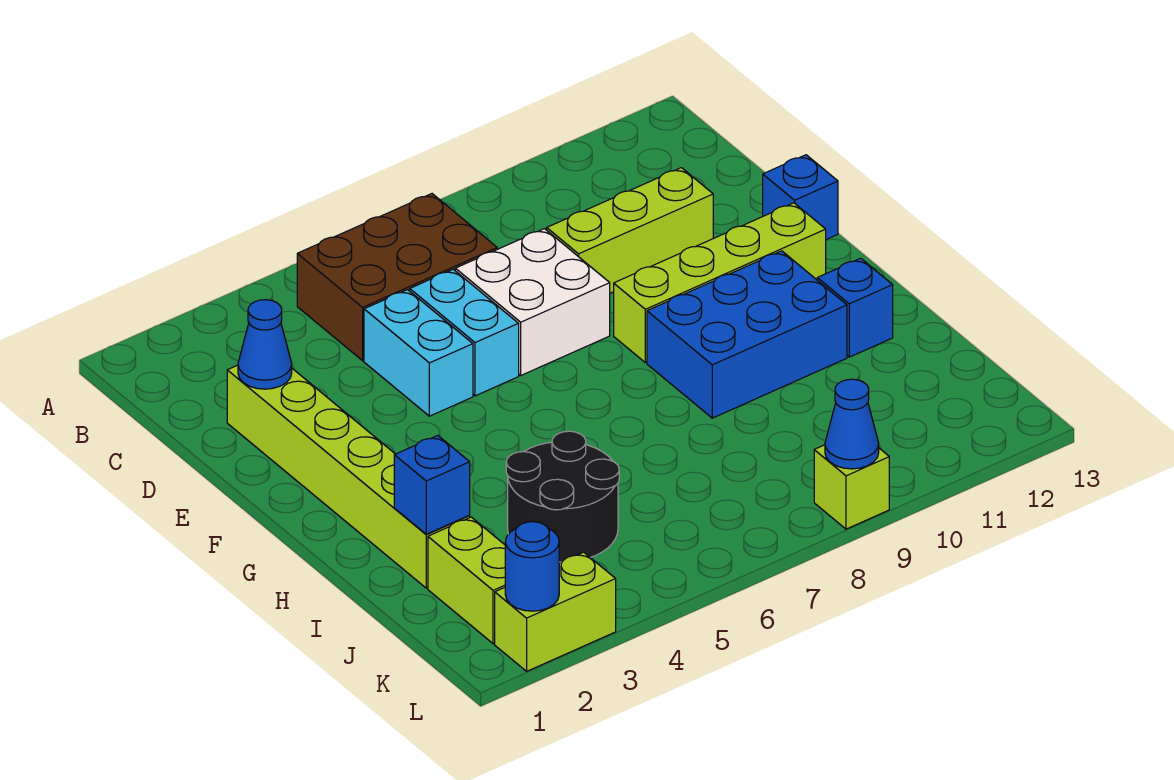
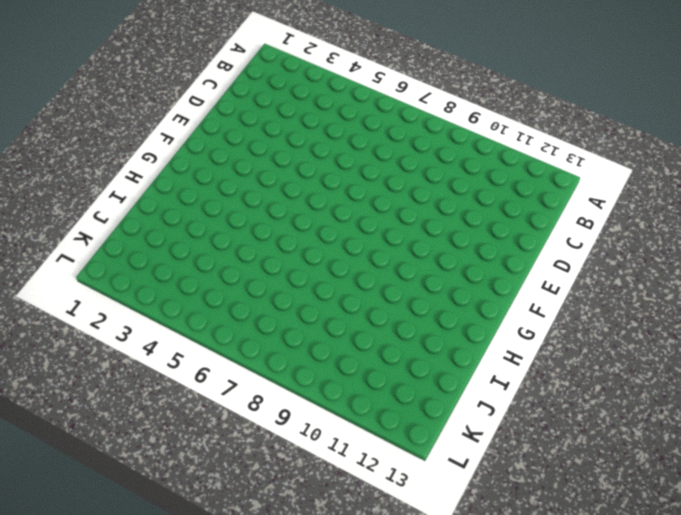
none -> brown 2x3 brick [297,194,497,361]
none -> lime 1x6 brick [227,365,470,588]
none -> cyan 1x2 brick [364,290,473,416]

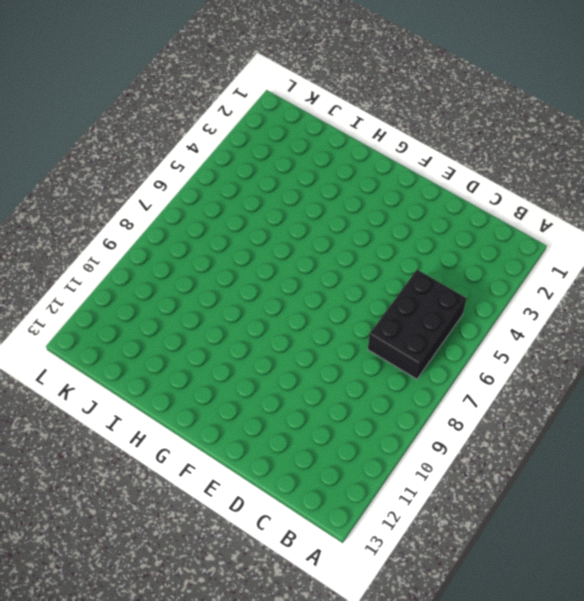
black 2x3 brick [368,270,467,379] -> brown 2x3 brick [297,194,497,361]
none -> lime 1x6 brick [227,365,470,588]
none -> cyan 1x2 brick [364,290,473,416]
none -> cyan 1x2 brick [410,269,519,396]

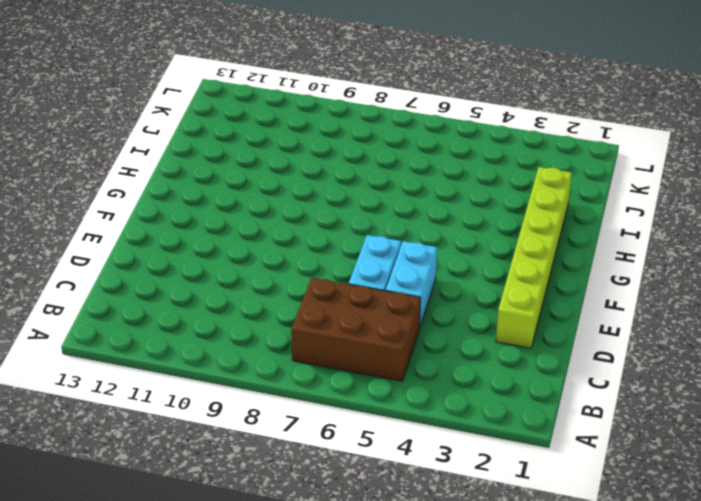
none -> white 2x2 brick [455,229,610,375]
none -> lime 1x3 brick [547,168,713,293]
none -> blue 1x1 brick [763,155,838,240]

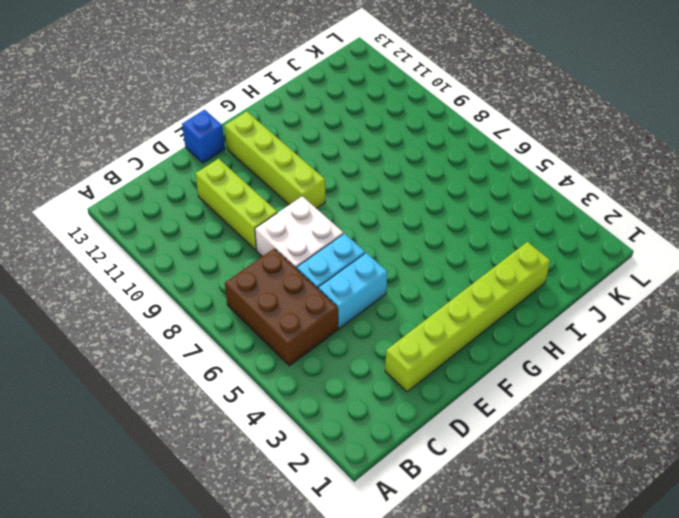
none -> blue 2x3 brick [647,251,847,418]
none -> blue 1x1 brick [817,258,893,357]
none -> black 2x2 round brick [506,431,619,562]

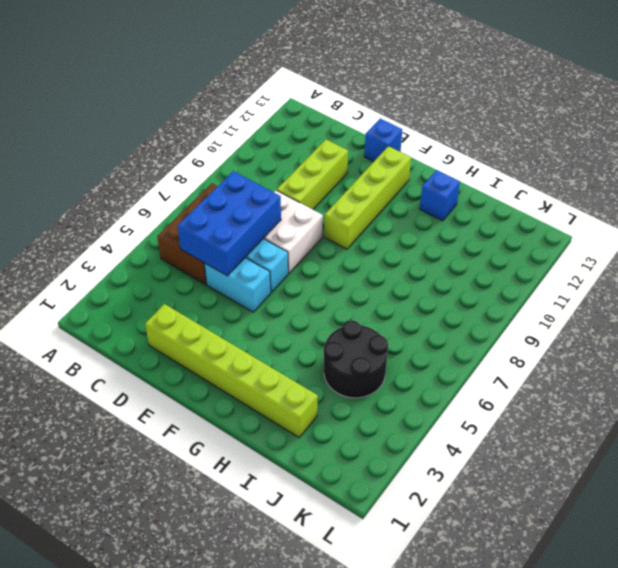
blue 2x3 brick [178,171,281,276] -> blue 2x3 brick moved to [647,251,847,418]
none -> lime 1x2 brick [428,517,505,644]
none -> lime 1x2 brick [495,552,616,671]
none -> lime 1x1 brick [814,445,889,529]

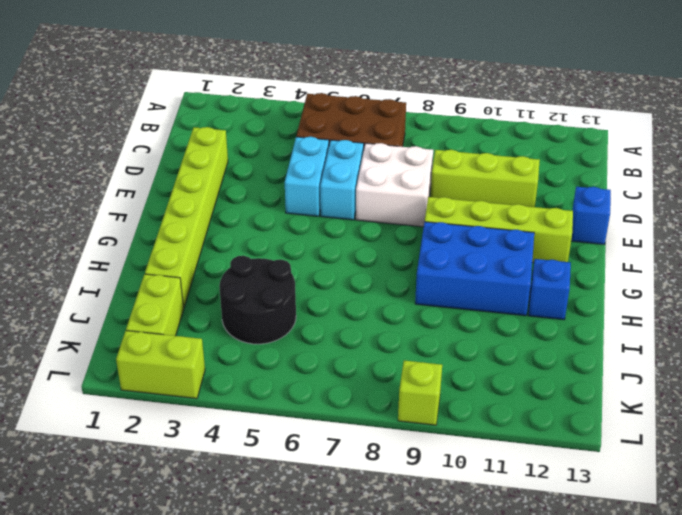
none -> blue 1x1 cone [238,300,292,389]
none -> blue 1x1 brick [394,435,470,534]
none -> blue 1x1 round brick [505,522,559,611]

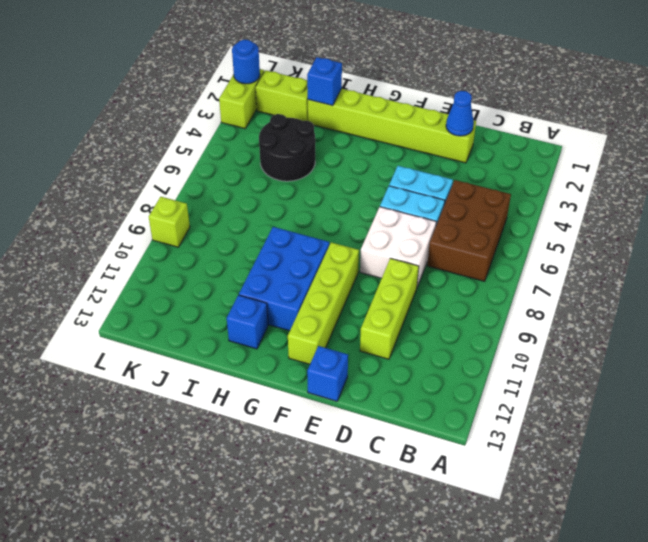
none -> blue 1x1 cone [825,379,879,469]

